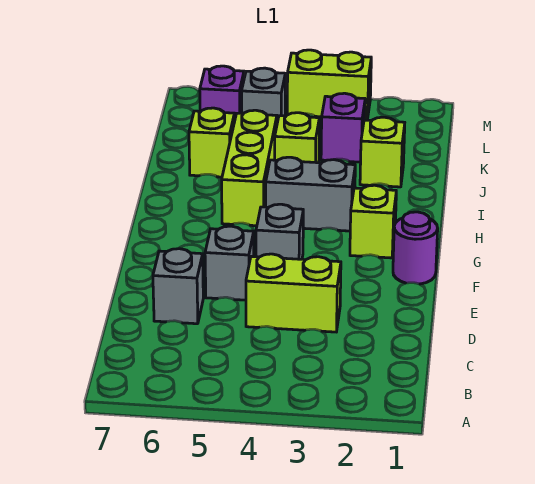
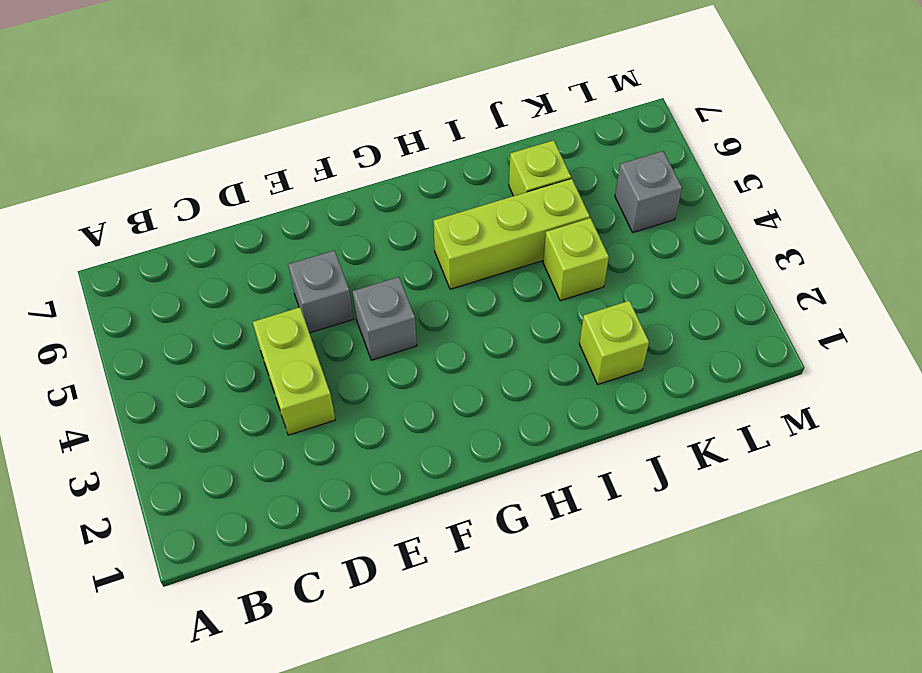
none -> grey 1x1 brick [153,249,203,324]
none -> purple 1x1 round brick [393,212,438,284]
none -> lime 1x1 brick [350,185,396,258]

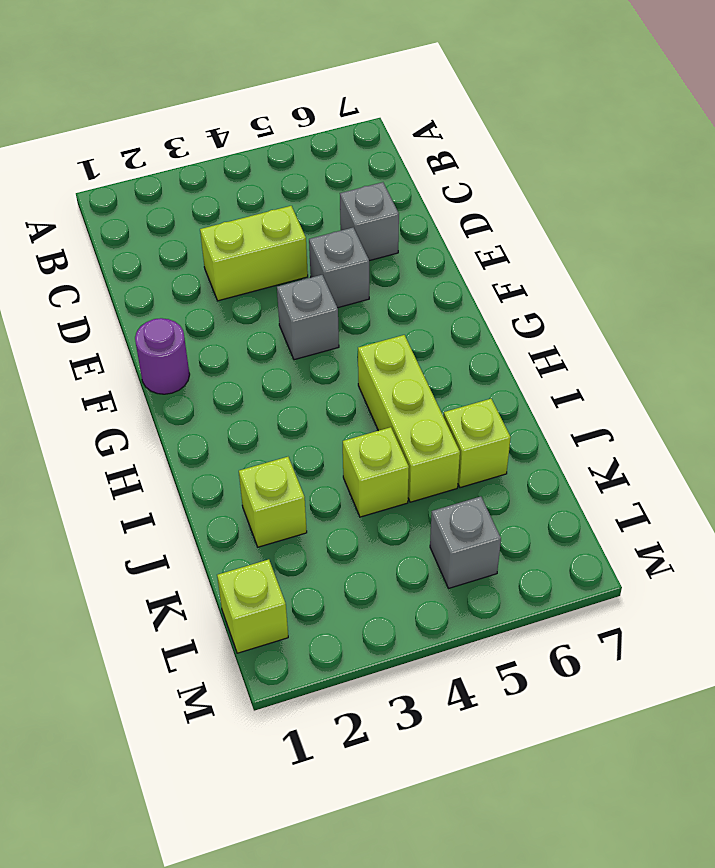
lime 1x1 brick [217,559,288,653] -> lime 1x1 brick moved to [350,185,396,258]
none -> grey 1x2 brick [266,157,355,231]
none -> purple 1x1 brick [321,93,365,162]
none -> purple 1x1 brick [200,66,244,118]

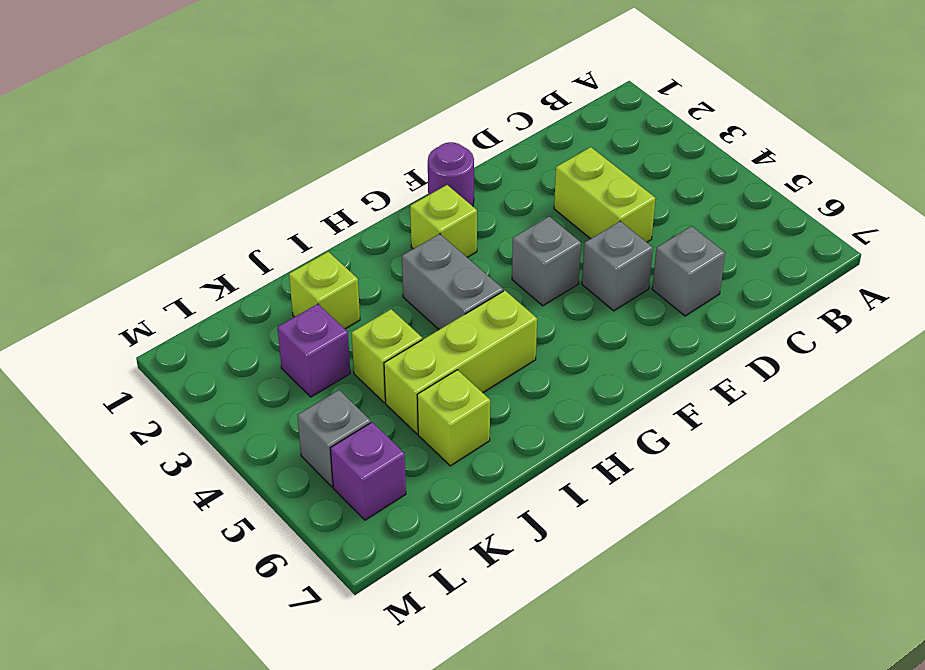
none -> lime 1x2 brick [287,50,371,119]

